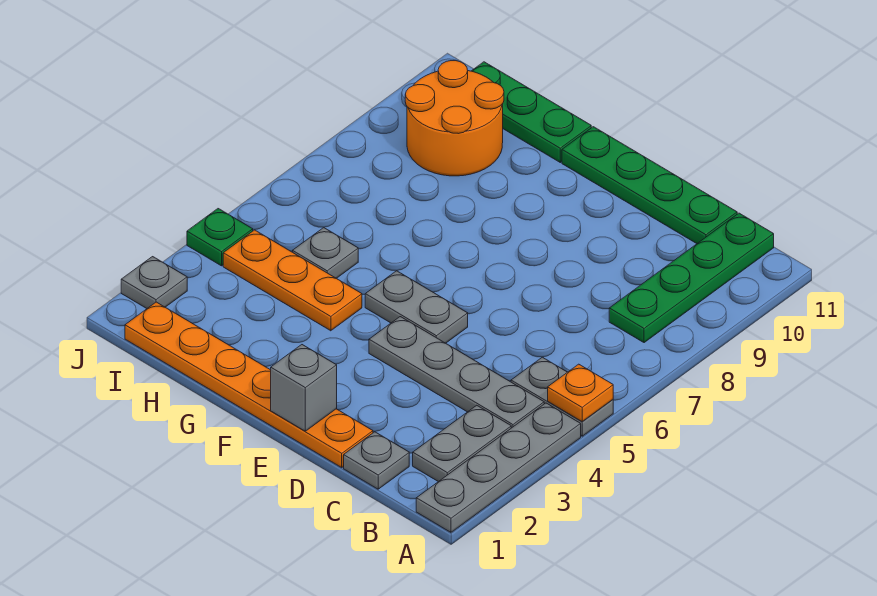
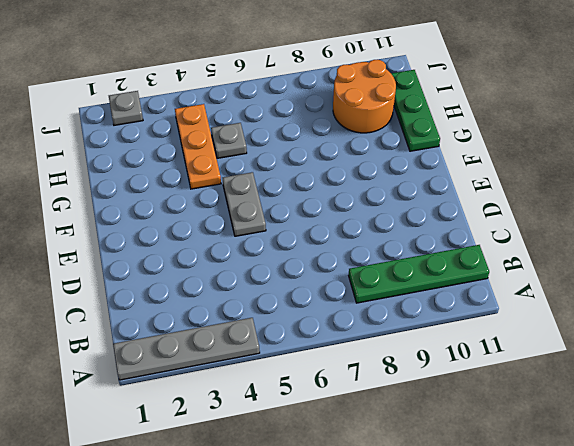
none -> grey 1x2 plate [511,357,613,436]
none -> grey 1x2 plate [413,405,511,482]
none -> grey 1x4 plate [369,317,544,428]

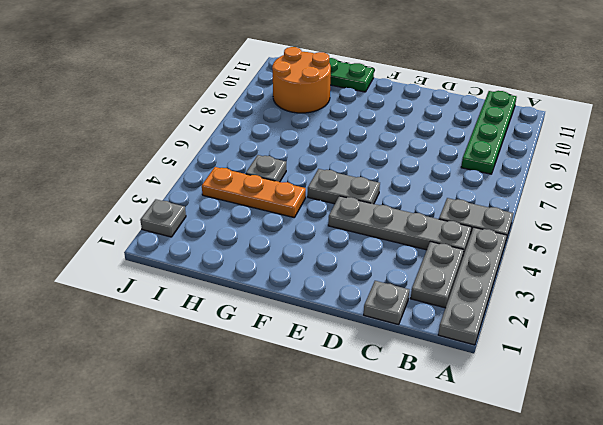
none -> green 1x4 plate [562,127,737,243]
none -> orange 1x6 plate [125,302,373,467]
none -> green 1x1 plate [187,209,253,266]

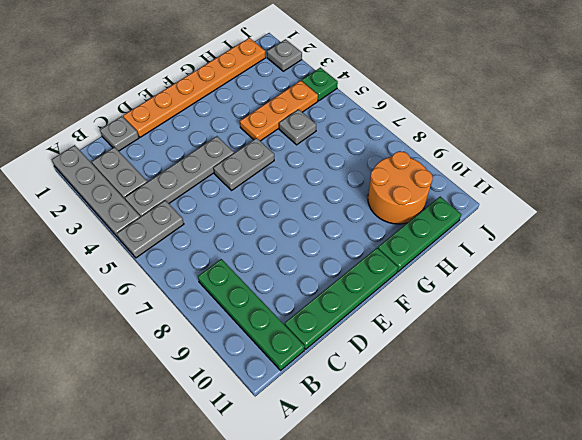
none -> orange 1x1 plate [548,364,613,422]
none -> grey 1x1 brick [271,345,337,431]

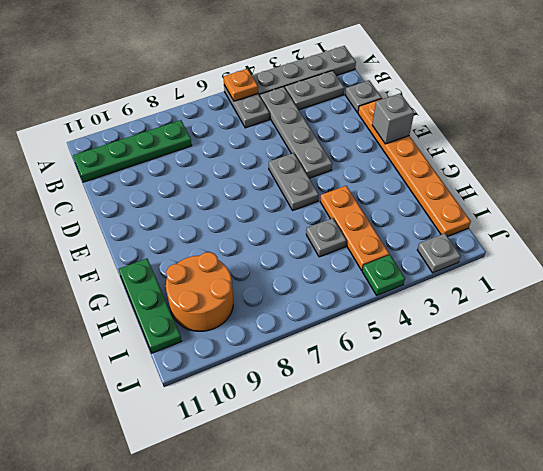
none -> green 1x4 plate [562,127,737,243]

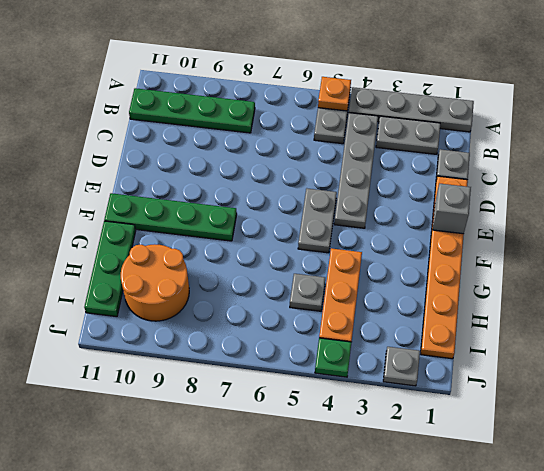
green 1x4 plate [104,193,237,241] -> green 1x4 plate turned to [562,127,737,243]

